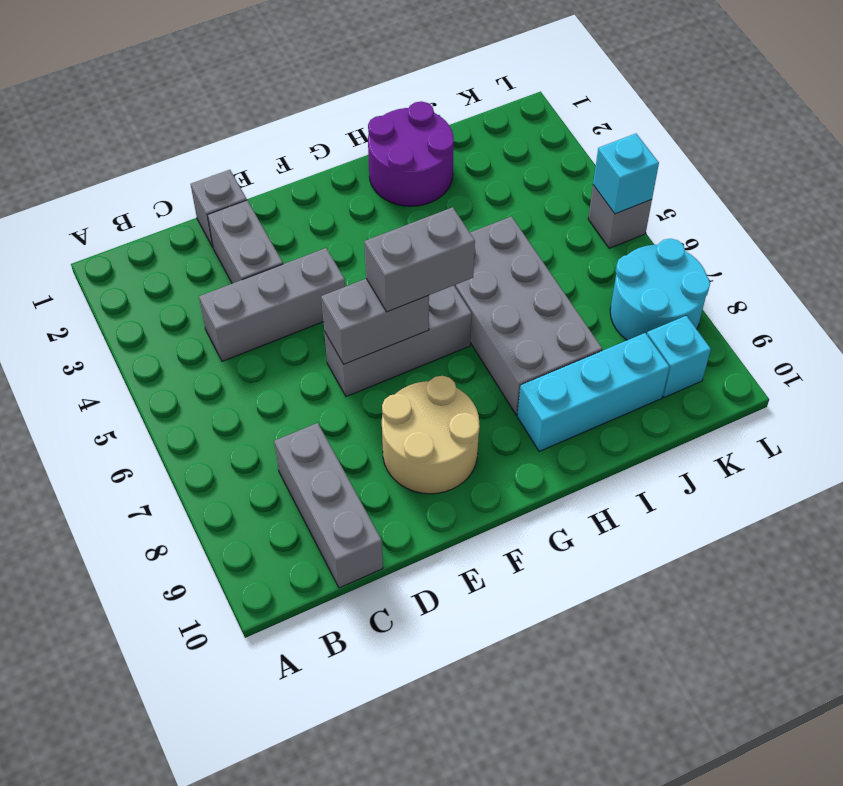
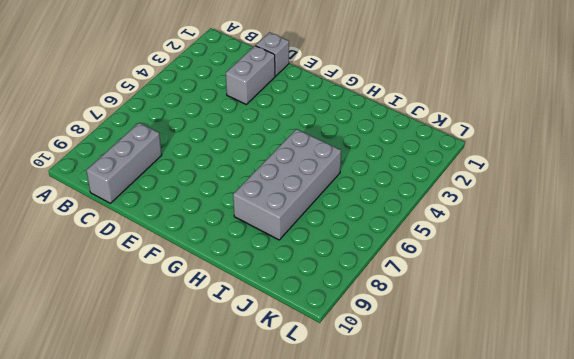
none -> grey 1x3 brick [199,248,345,361]
none -> grey 1x3 brick [325,285,472,397]
none -> tan 2x2 round brick [382,376,480,494]

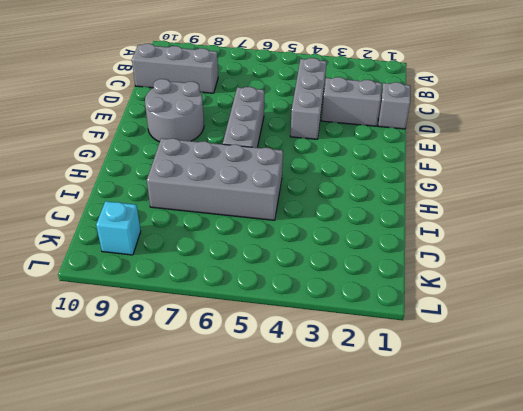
grey 2x2 round brick [145,79,204,142] -> tan 2x2 round brick [382,376,480,494]
none -> purple 2x2 round brick [368,101,454,206]
none -> cyan 1x3 brick [517,333,669,451]
none -> cyan 2x2 round brick [610,239,710,340]

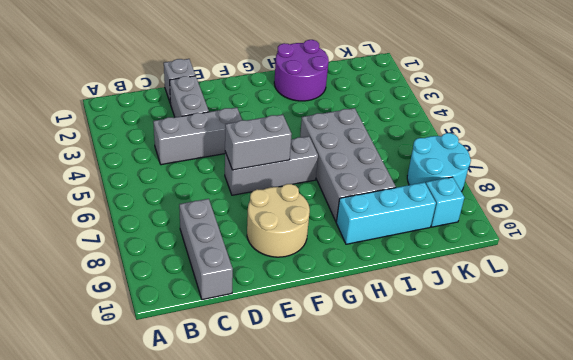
none -> grey 1x1 brick [588,185,652,248]
none -> cyan 1x1 brick [593,134,659,214]
none -> grey 1x2 brick [364,207,475,312]

